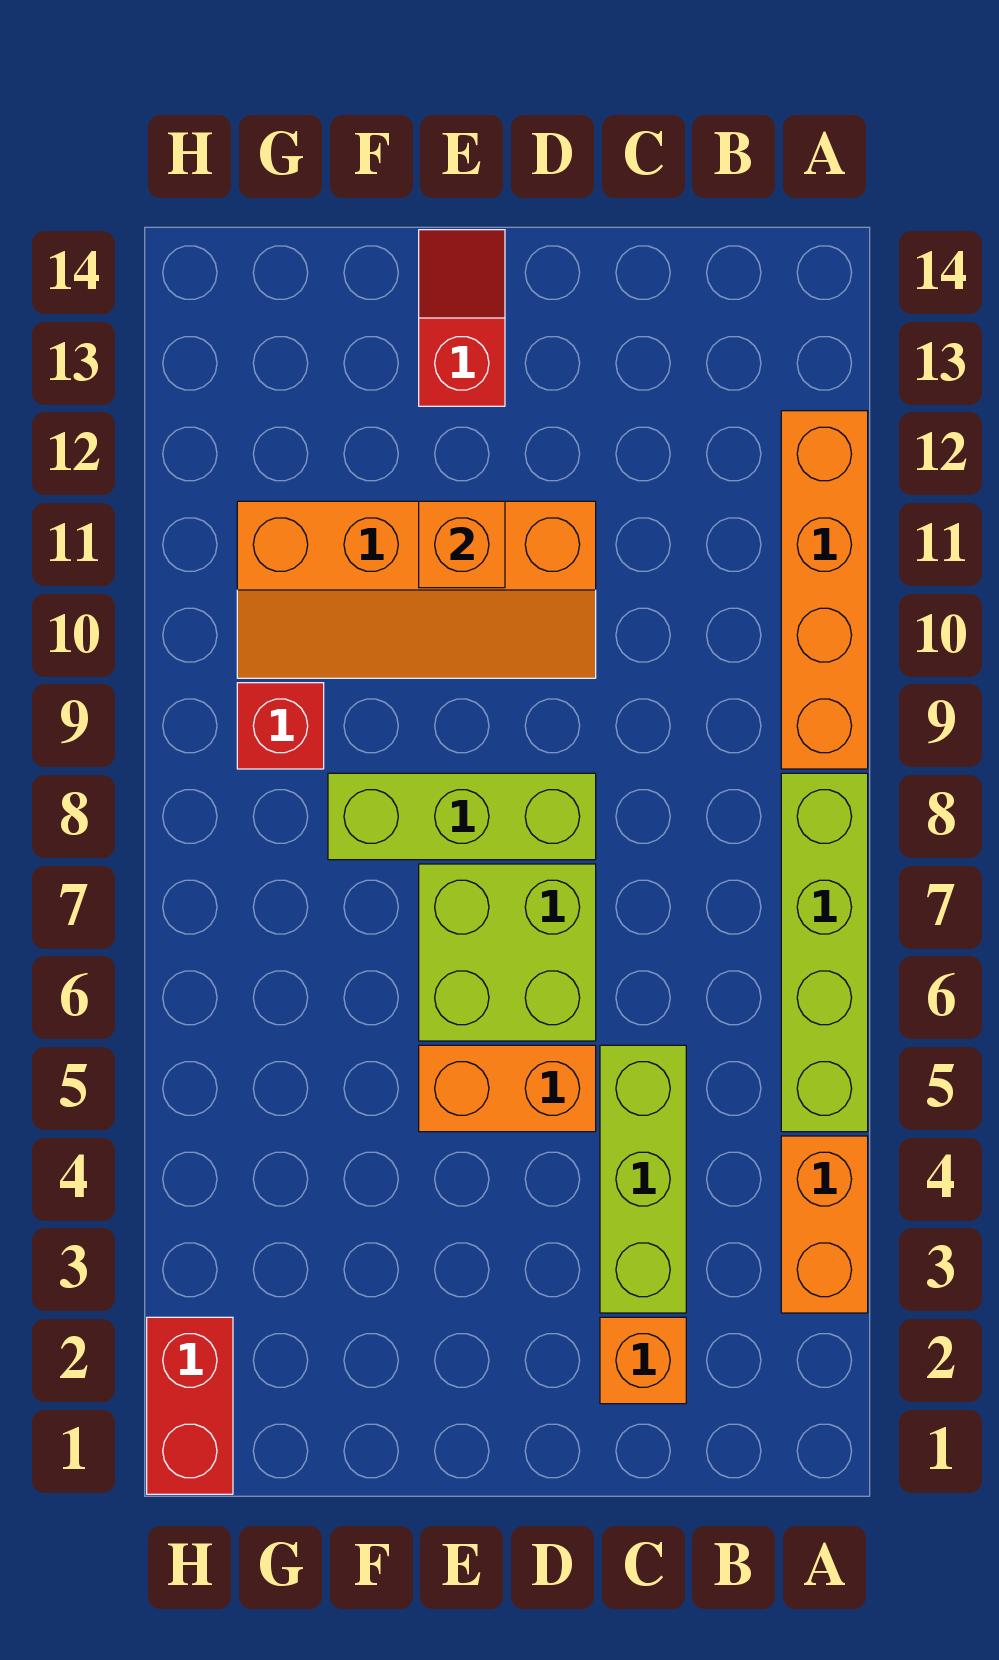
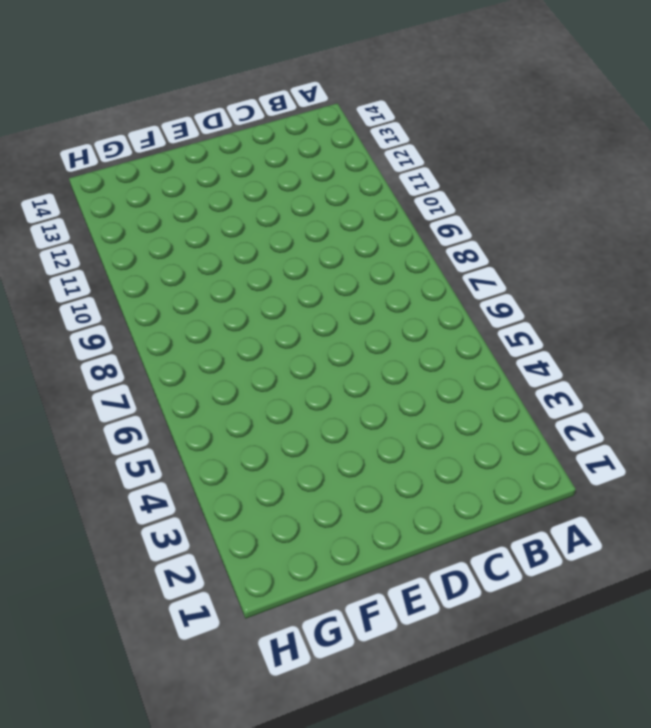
none -> orange 1x2 brick [781,1136,868,1313]
none -> lime 1x4 brick [781,773,868,1132]
none -> orange 1x4 brick [781,411,868,769]

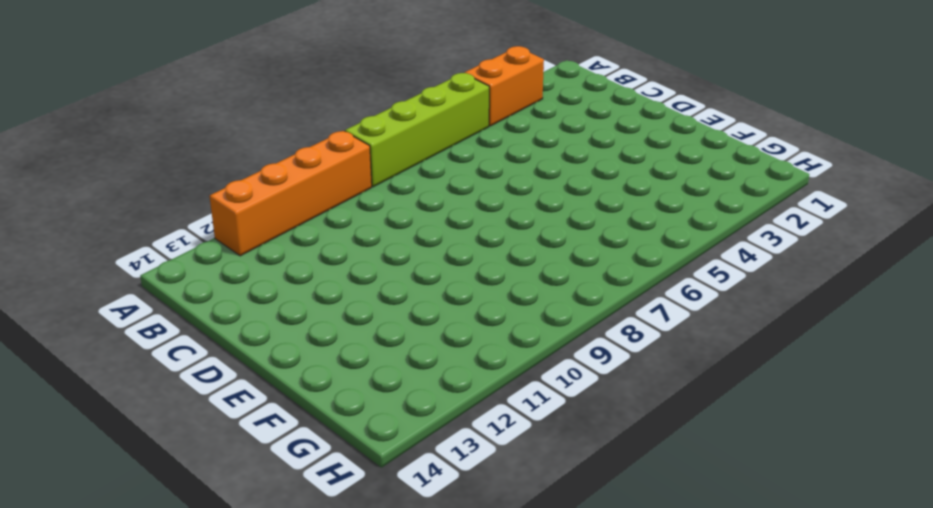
none -> orange 1x1 brick [600,1317,686,1404]
none -> lime 1x3 brick [600,1045,686,1313]
none -> orange 1x2 brick [419,1045,596,1132]

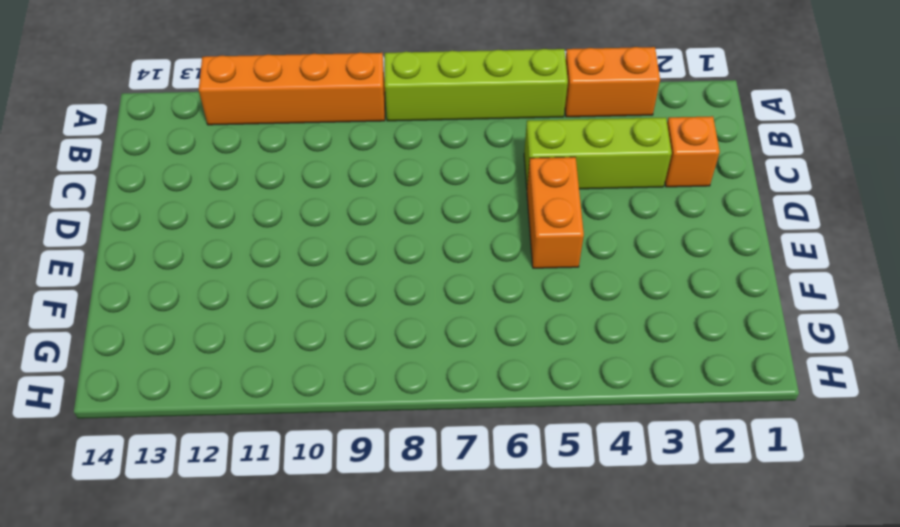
none -> lime 2x2 brick [419,864,596,1041]
none -> lime 1x3 brick [328,773,596,860]
none -> orange 2x4 slope [237,501,596,678]

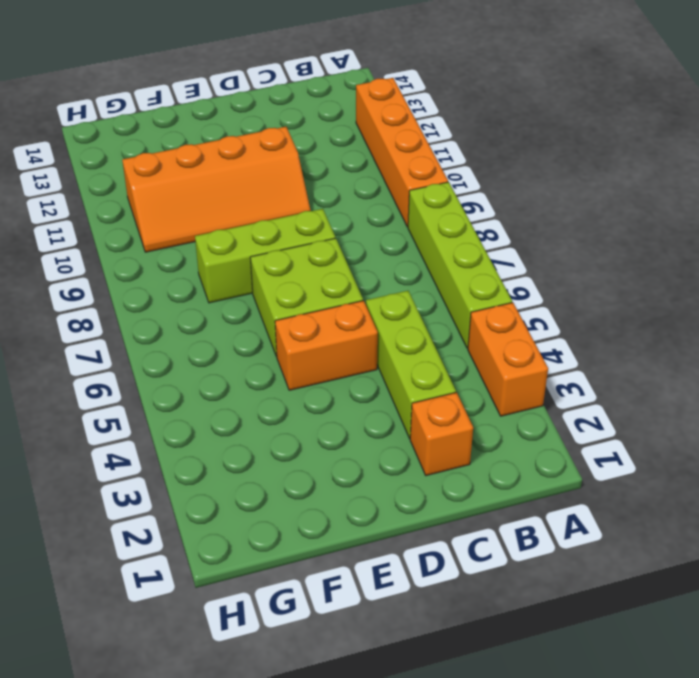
none -> red 1x2 slope [419,230,505,406]
none -> red 1x1 brick [237,683,324,769]
none -> red 1x2 brick [147,1317,233,1494]

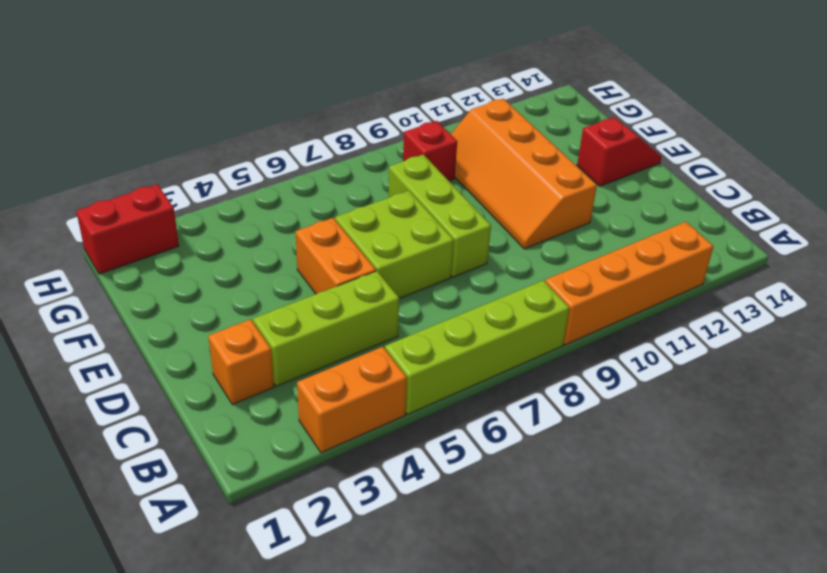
none -> orange 1x1 brick [419,501,505,588]

